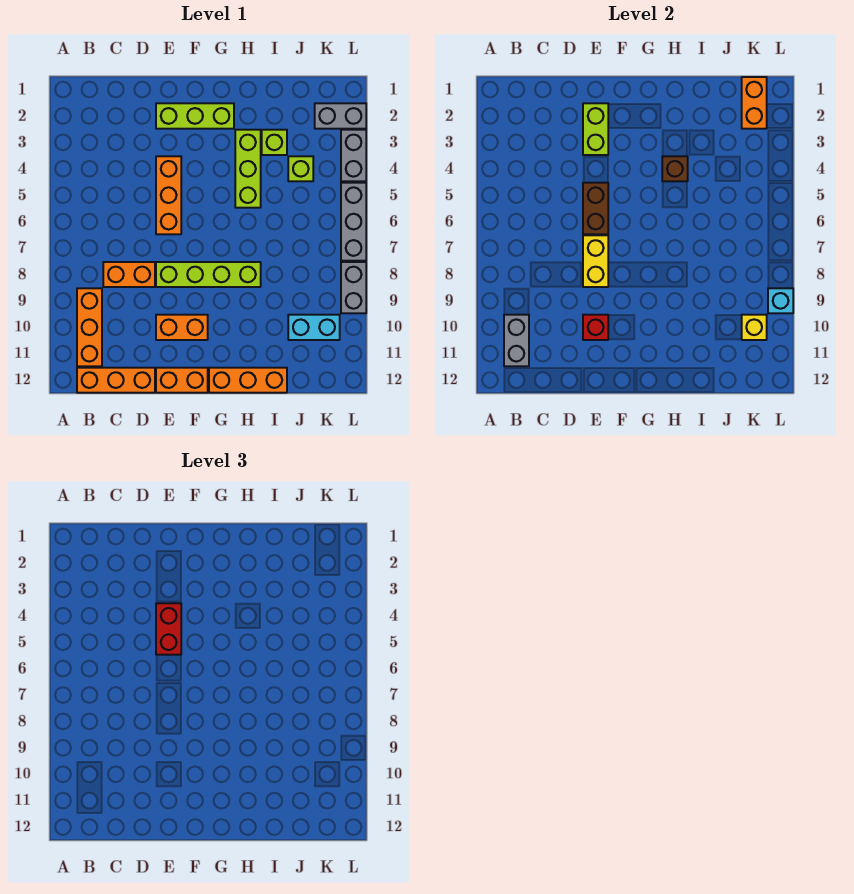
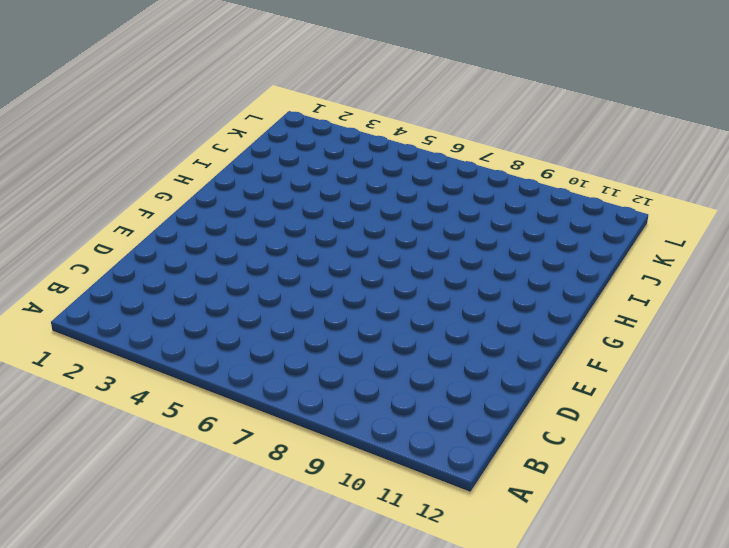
none -> orange 1x3 brick [77,288,102,366]
none -> orange 1x3 brick [77,368,155,393]
none -> orange 1x2 brick [103,262,155,287]

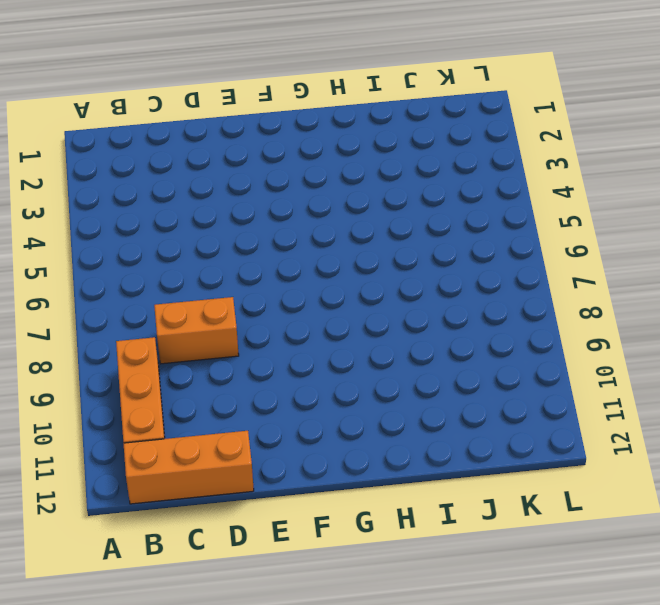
none -> lime 1x3 brick [156,103,234,129]
none -> orange 1x3 brick [156,156,181,234]
none -> lime 1x4 brick [156,262,261,287]

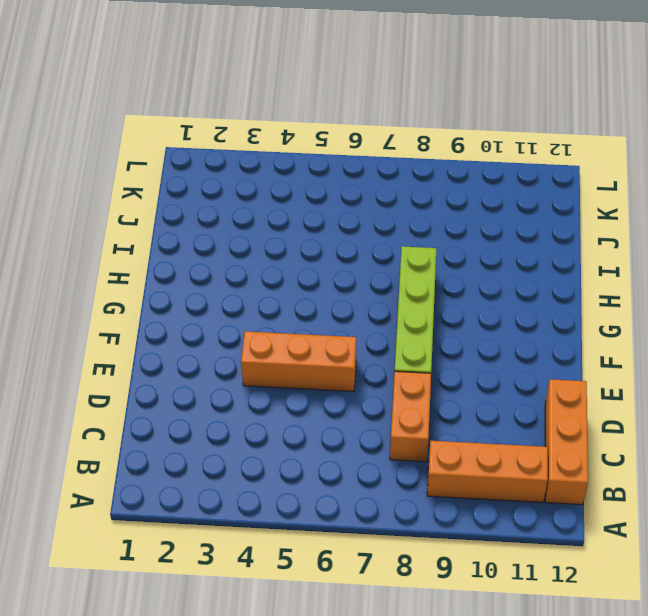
none -> lime 1x3 brick [156,103,234,129]
none -> orange 1x2 brick [156,315,208,340]
none -> orange 1x2 brick [156,368,208,393]

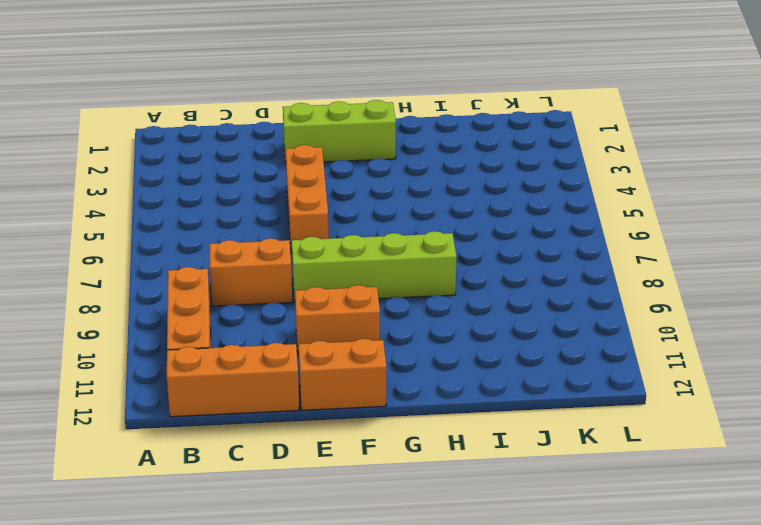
none -> orange 1x3 brick [209,368,287,393]
none -> lime 1x3 brick [235,130,261,208]
none -> lime 1x1 brick [262,130,287,155]

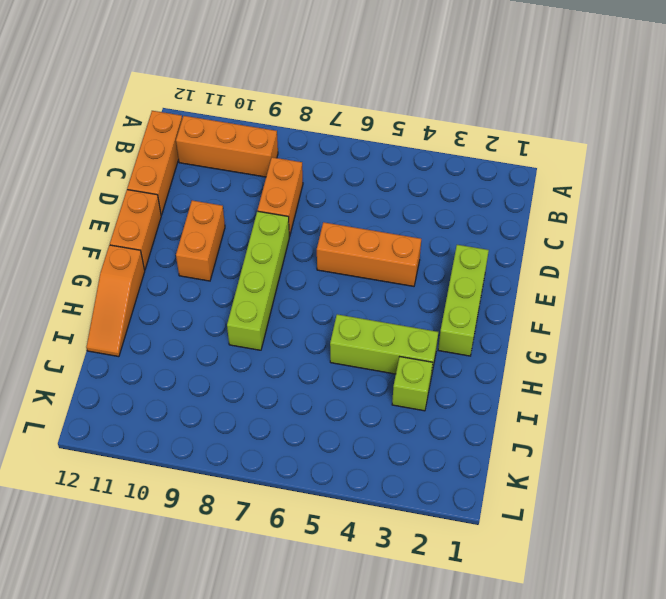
orange 1x3 slope [86,245,145,357] -> orange 1x3 brick [209,368,287,393]
none -> lime 1x1 brick [288,156,313,181]
none -> cyan 1x2 brick [288,315,340,340]
none -> grey 1x2 brick [315,103,366,129]

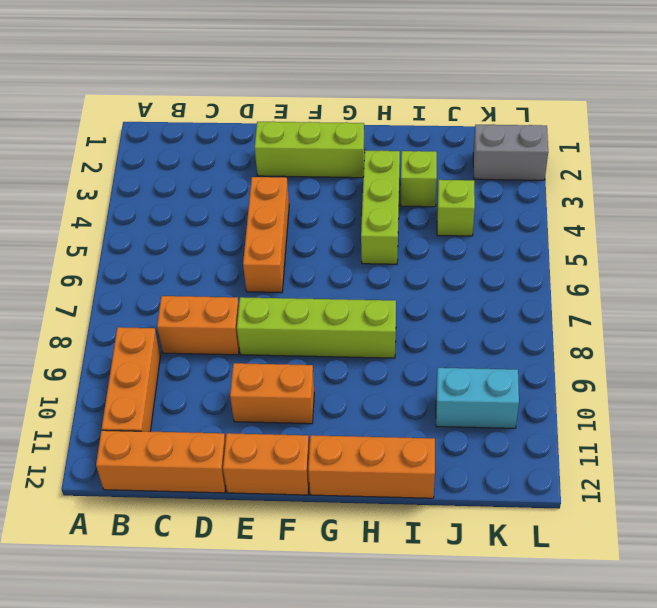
none -> grey 1x2 brick [341,130,366,181]
none -> grey 1x3 brick [341,183,366,261]
none -> grey 1x2 brick [341,262,366,313]

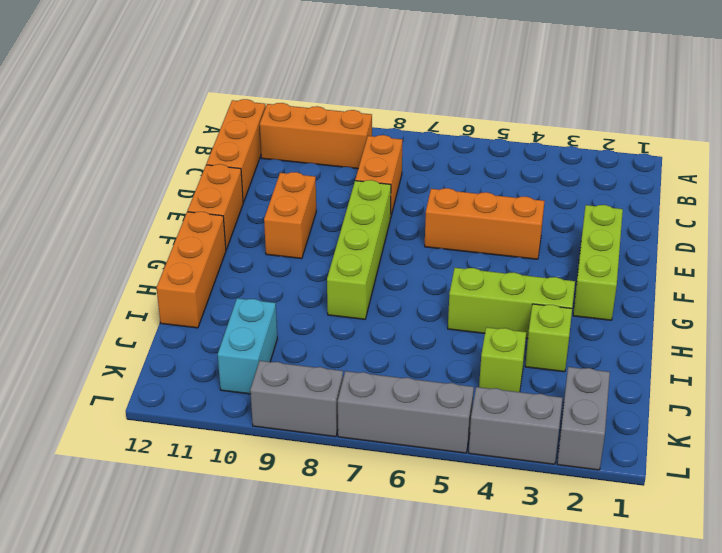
none -> grey 1x2 brick [504,315,529,366]
none -> lime 1x2 brick [583,103,608,155]
none -> brown 1x2 brick [583,183,608,234]

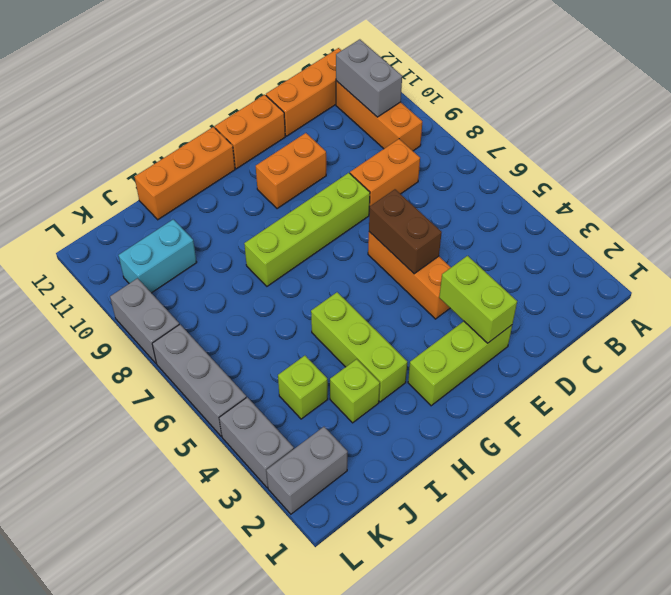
none -> yellow 1x2 brick [583,235,608,287]
none -> red 1x1 brick [583,315,608,340]
none -> brown 1x1 brick [662,156,688,181]

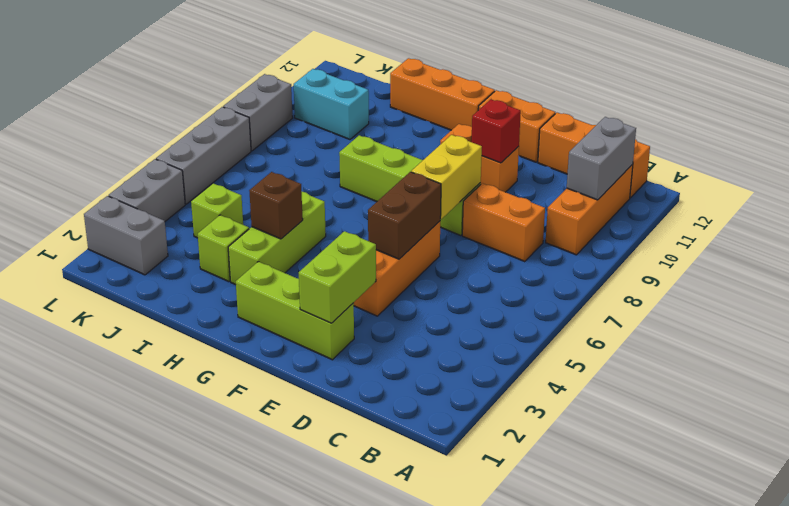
none -> orange 1x2 brick [742,77,767,129]
none -> yellow 1x1 brick [742,315,767,340]
none -> cyan 1x1 brick [768,288,793,313]

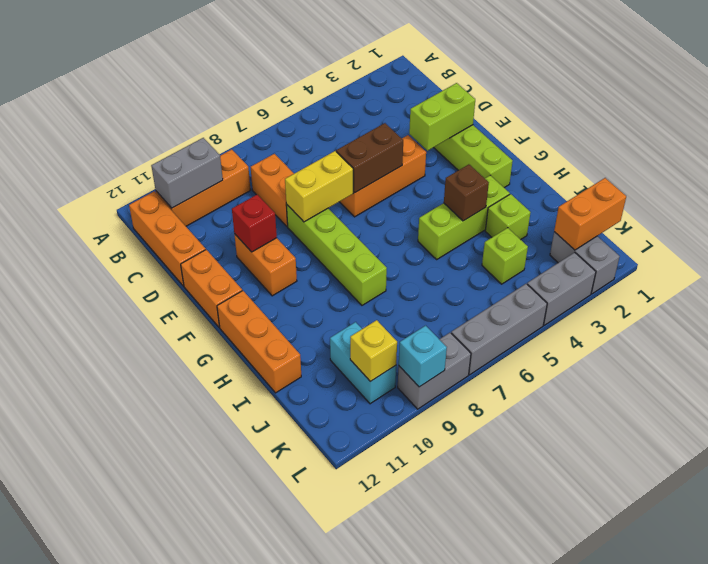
none -> red 1x2 brick [156,603,181,655]

